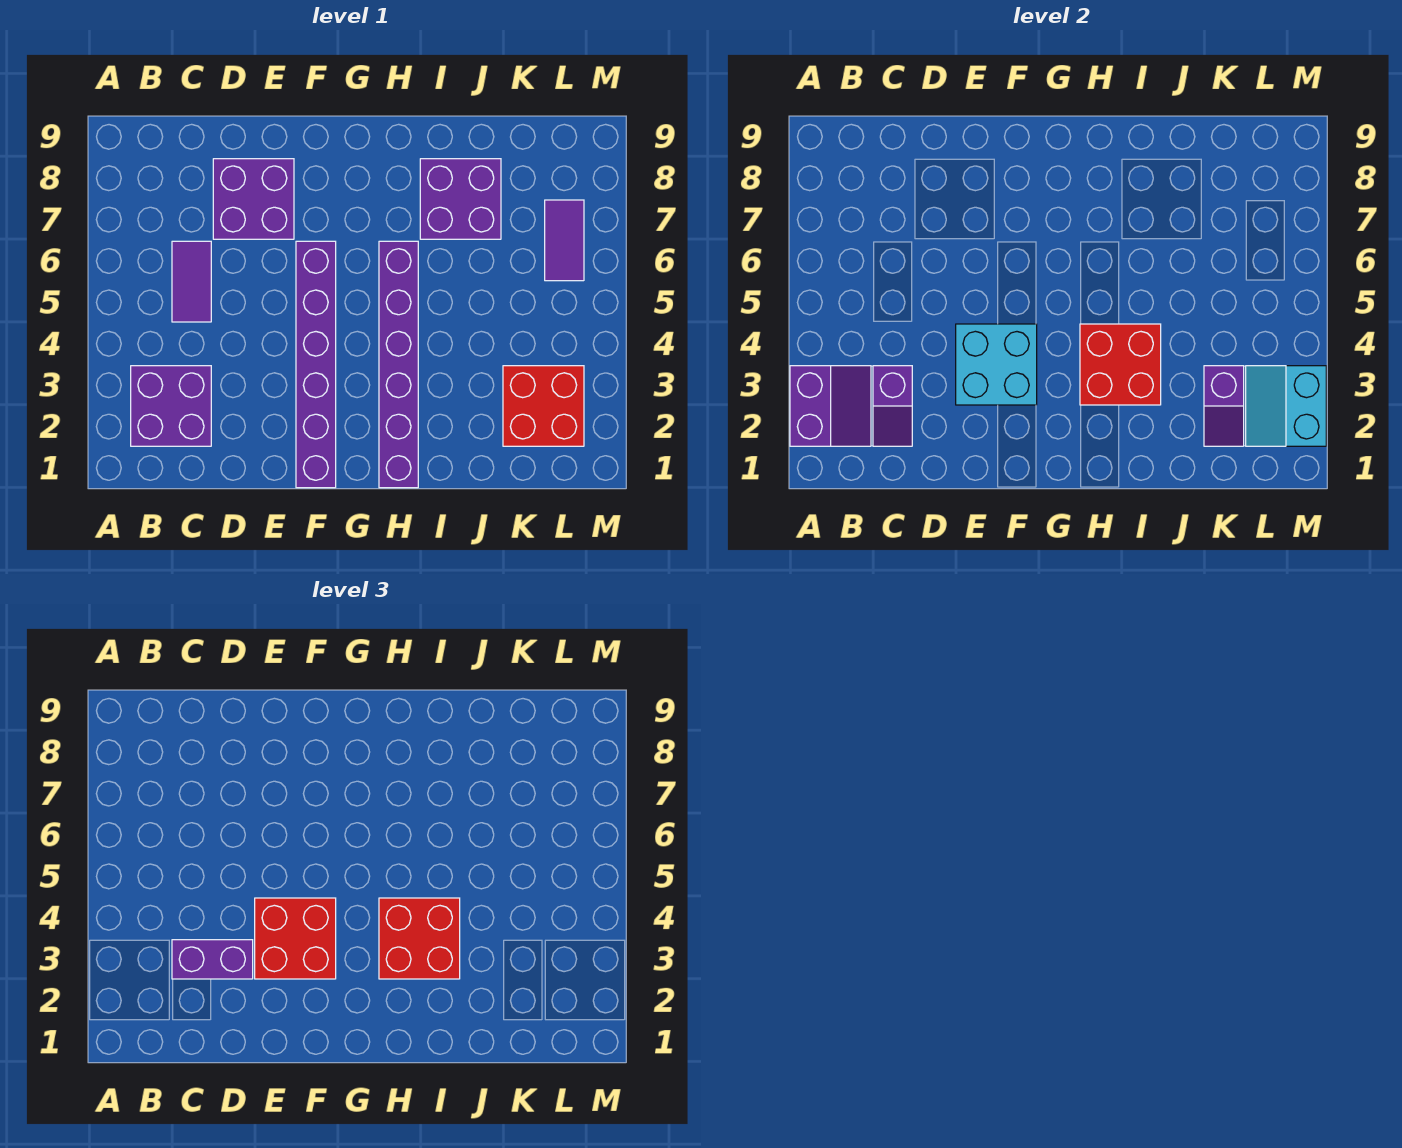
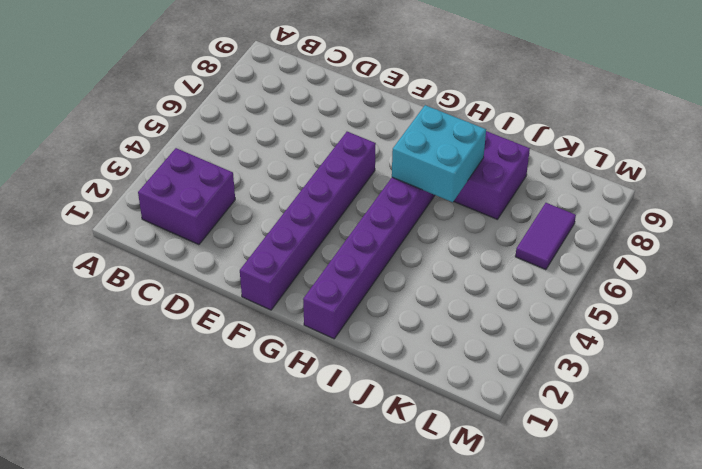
cyan 2x2 brick [392,105,486,202] -> cyan 2x2 brick moved to [956,324,1037,405]
none -> purple 1x2 tile [172,241,211,322]
none -> purple 2x2 brick [213,159,294,239]
none -> red 2x2 brick [503,366,584,446]

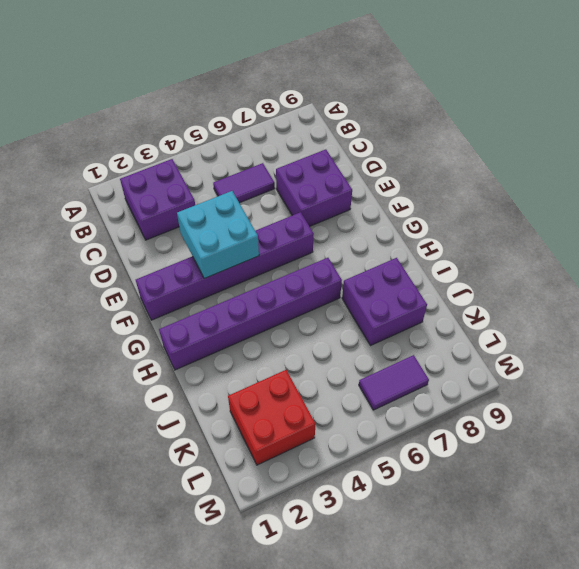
none -> purple 2x2 slope [790,366,871,446]
none -> purple 1x2 slope [873,366,912,446]
none -> red 2x2 brick [1080,324,1161,405]

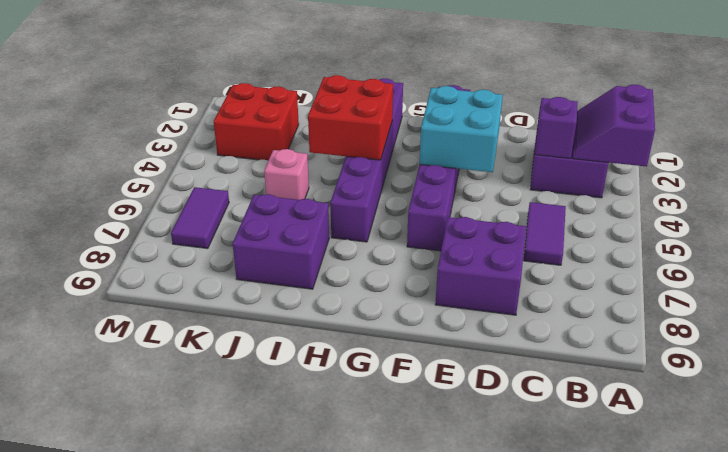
pink 1x1 brick [264,149,309,200] -> none
none -> purple 1x2 slope [1204,366,1244,446]
none -> cyan 2x2 slope [1246,366,1326,446]
none -> purple 1x2 brick [172,940,253,979]

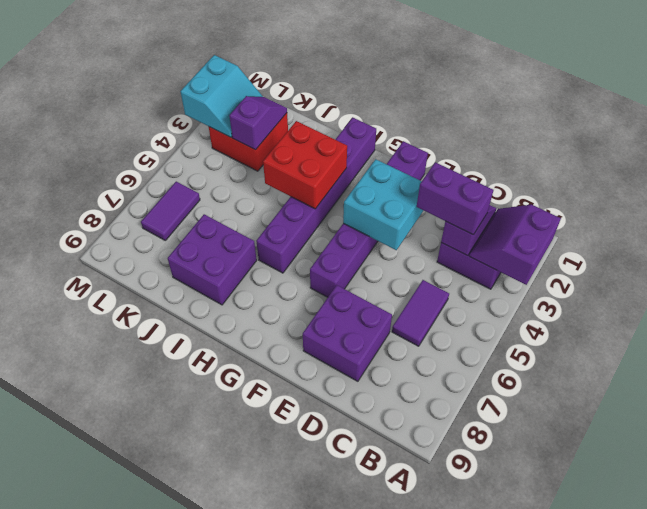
none -> red 2x2 brick [255,898,336,979]
none -> red 2x2 brick [379,898,460,979]

